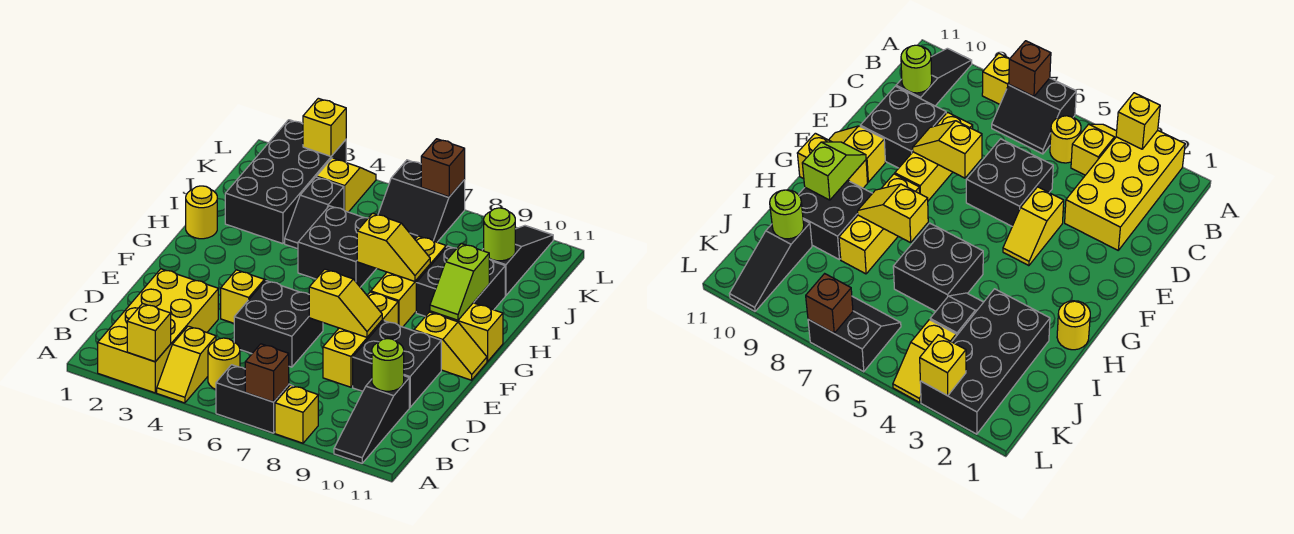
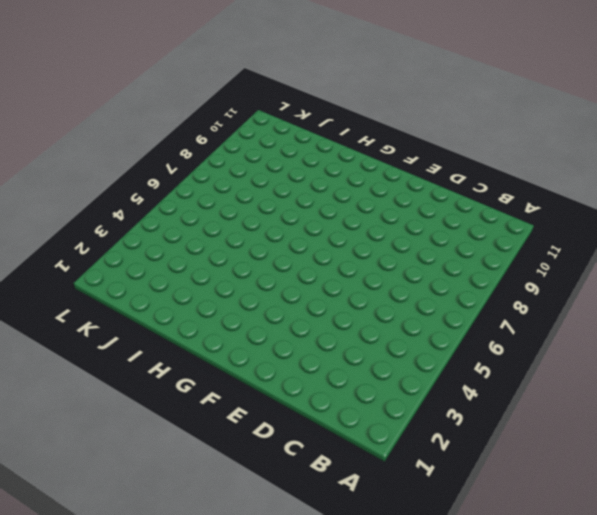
none -> yellow 2x4 brick [98,269,218,393]
none -> yellow 1x2 slope [157,326,216,403]
none -> black 2x2 slope [216,365,290,433]
none -> yellow 1x1 brick [275,385,318,443]

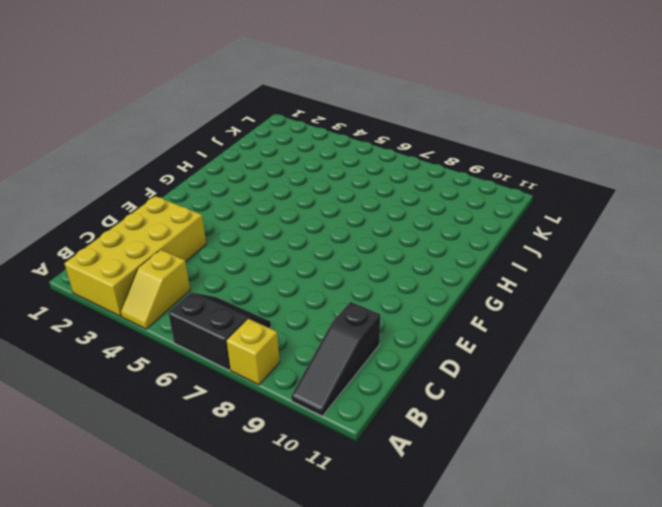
none -> yellow 1x1 round brick [208,338,240,389]
none -> black 2x2 brick [234,280,323,367]
none -> yellow 1x3 brick [323,292,398,387]
none -> black 2x2 brick [353,321,441,407]

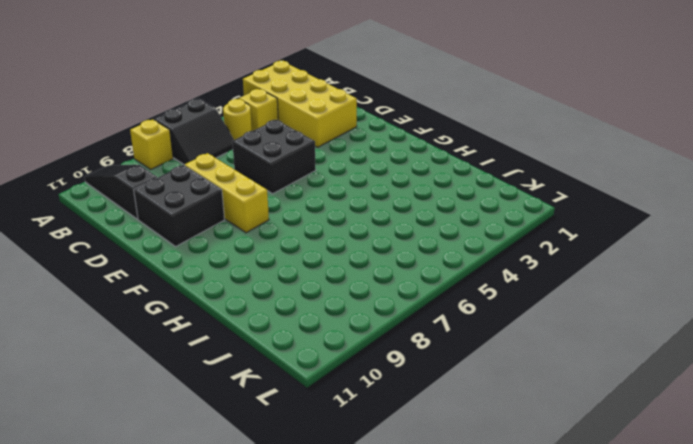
none -> yellow 1x2 slope [221,270,267,323]
none -> yellow 1x2 slope [414,312,487,380]
none -> yellow 1x3 brick [371,236,446,327]
none -> yellow 1x2 brick [430,303,503,362]

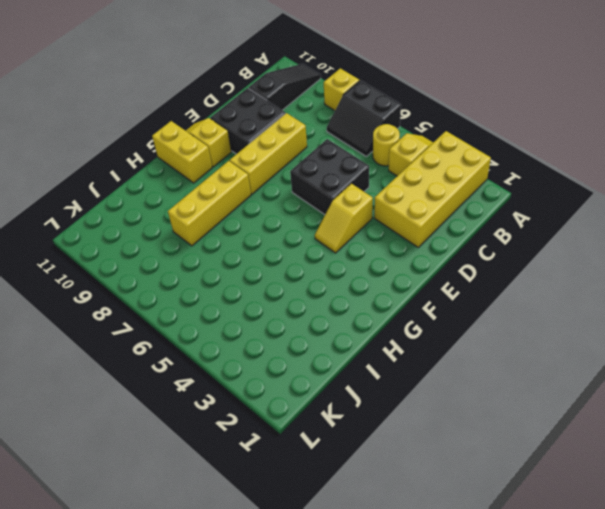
none -> yellow 1x1 round brick [186,186,217,239]
none -> black 2x2 brick [298,206,376,287]
none -> black 2x2 brick [416,246,505,316]
none -> black 2x4 brick [225,120,346,244]

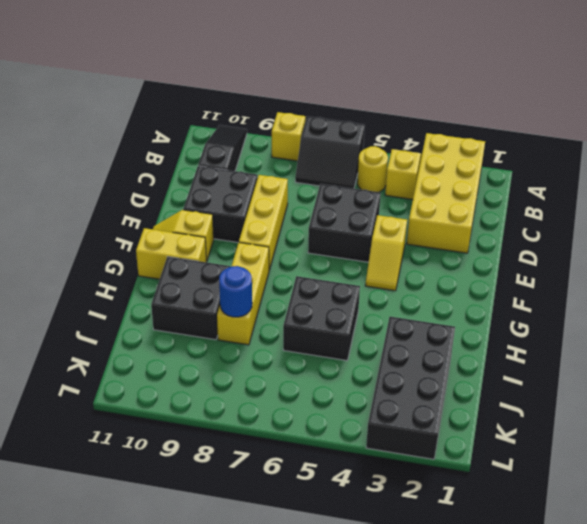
blue 1x1 round brick [219,266,252,317] -> none
none -> yellow 1x1 round brick [186,186,217,239]
none -> black 1x2 slope [285,177,344,249]
none -> black 1x3 slope [482,226,553,296]
none -> yellow 1x2 slope [317,158,376,212]

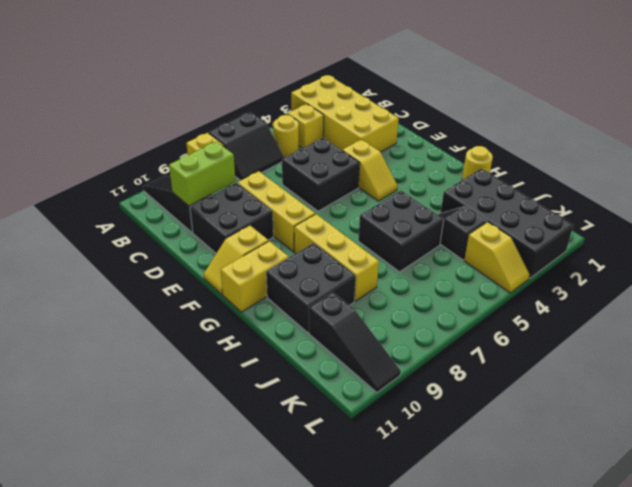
lime 1x2 brick [169,142,235,206] -> lime 1x1 round brick [372,339,404,391]
none -> black 2x2 slope [378,160,465,242]
none -> yellow 1x1 brick [127,303,171,362]
none -> brown 1x1 brick [245,344,289,402]
none -> yellow 1x2 slope [309,269,382,337]

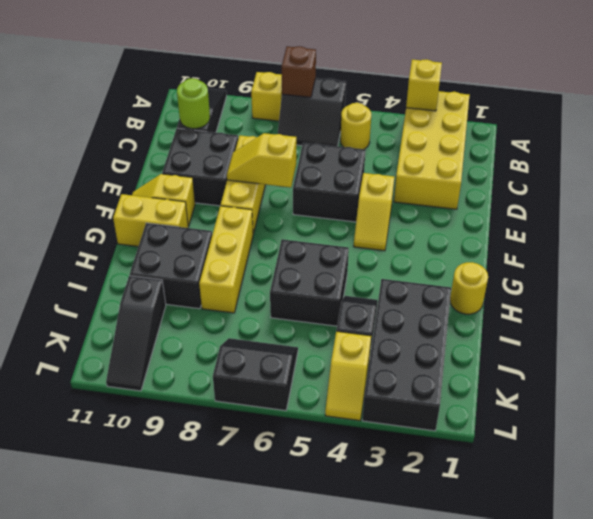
none -> yellow 1x2 slope [157,326,216,403]
none -> lime 1x2 slope [430,244,489,320]
none -> yellow 1x2 slope [357,213,430,281]
none -> lime 1x1 round brick [484,208,515,261]

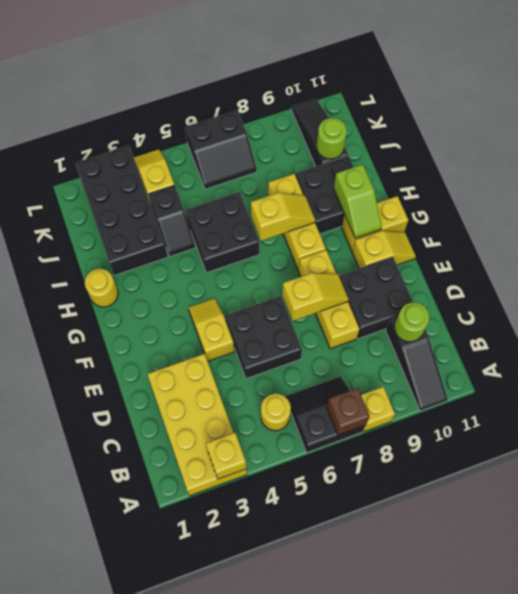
none -> yellow 1x2 slope [157,326,216,403]
none -> yellow 1x1 brick [303,98,346,156]
none -> brown 1x1 brick [421,139,465,197]

